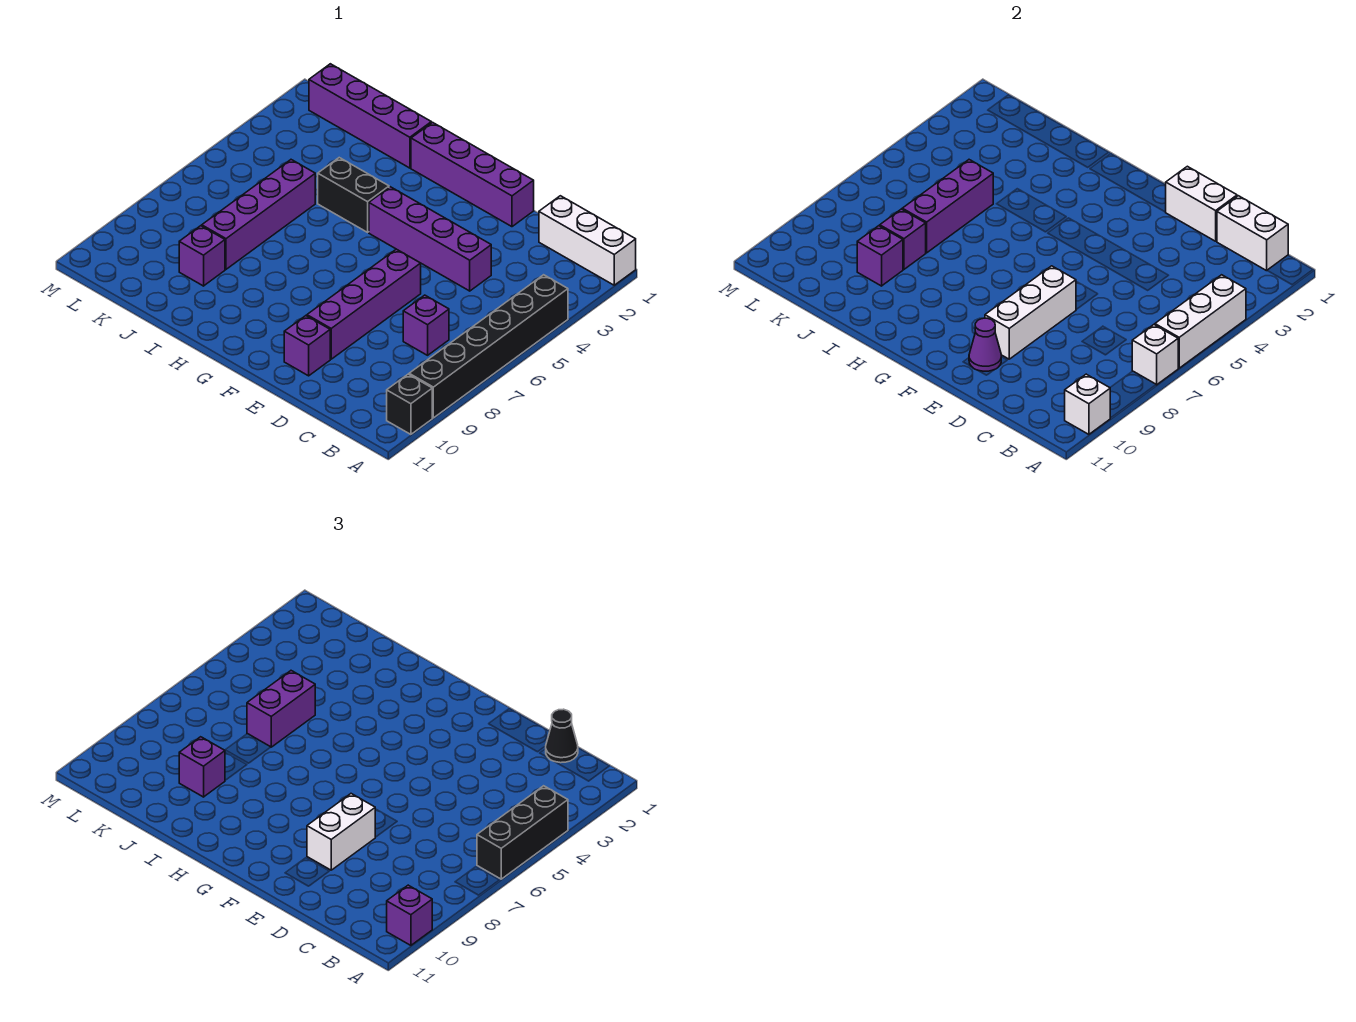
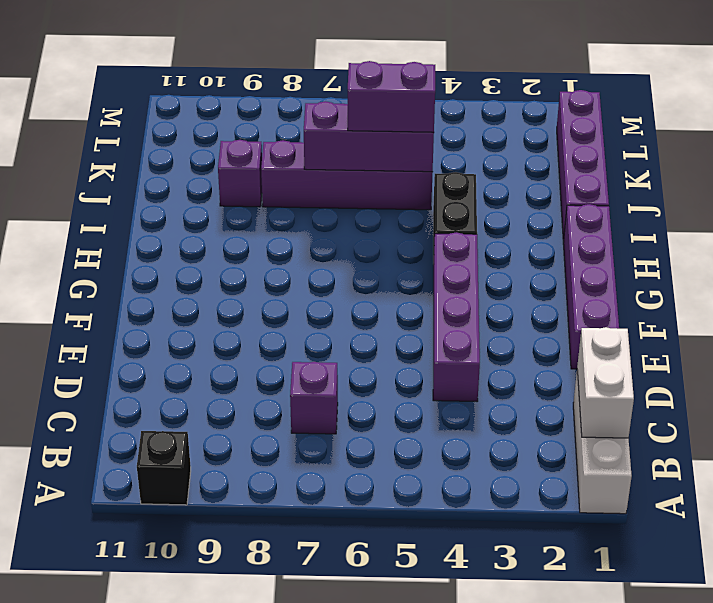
none -> black 1x6 brick [409,275,568,418]
none -> purple 1x4 brick [307,249,421,359]
none -> purple 1x1 brick [284,316,330,376]

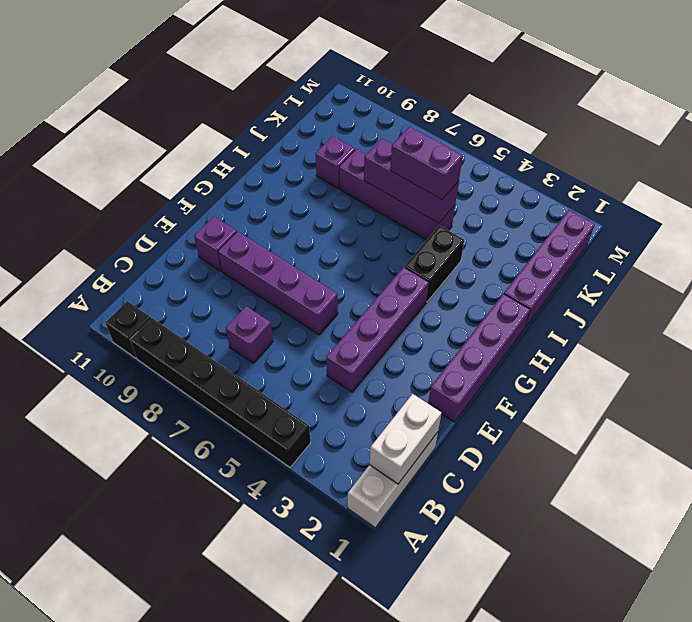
none -> white 1x3 brick [1155,275,1246,368]
none -> white 1x1 brick [1132,325,1178,385]
none -> white 1x1 brick [1065,374,1110,434]

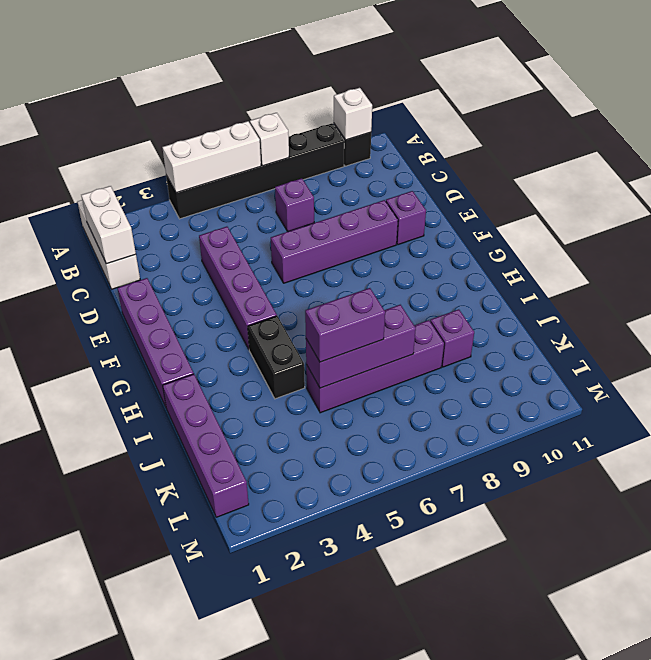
none -> white 1x2 brick [1166,166,1237,241]
none -> white 1x3 brick [985,266,1076,359]
none -> purple 1x1 cone [969,318,1001,371]

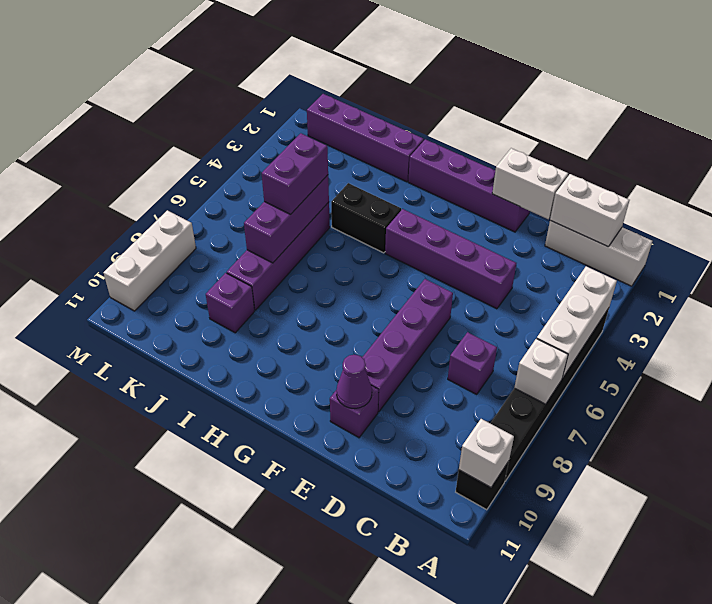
white 1x3 brick [104,210,196,311] -> white 1x3 brick moved to [985,266,1076,359]
none -> purple 1x1 brick [880,209,926,269]
none -> purple 1x1 brick [857,226,903,286]
none -> black 1x3 brick [477,786,568,879]

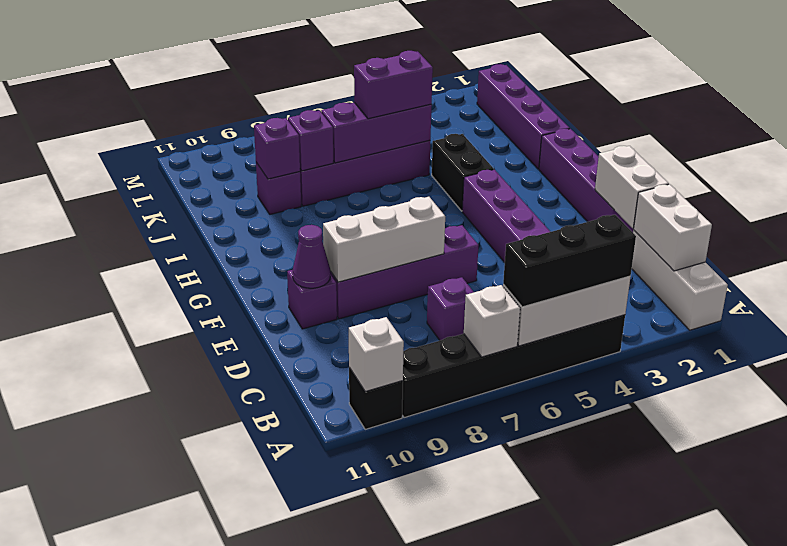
none -> purple 1x1 brick [387,885,432,945]
none -> black 1x1 cone [546,709,578,763]
none -> white 1x2 brick [307,794,375,870]

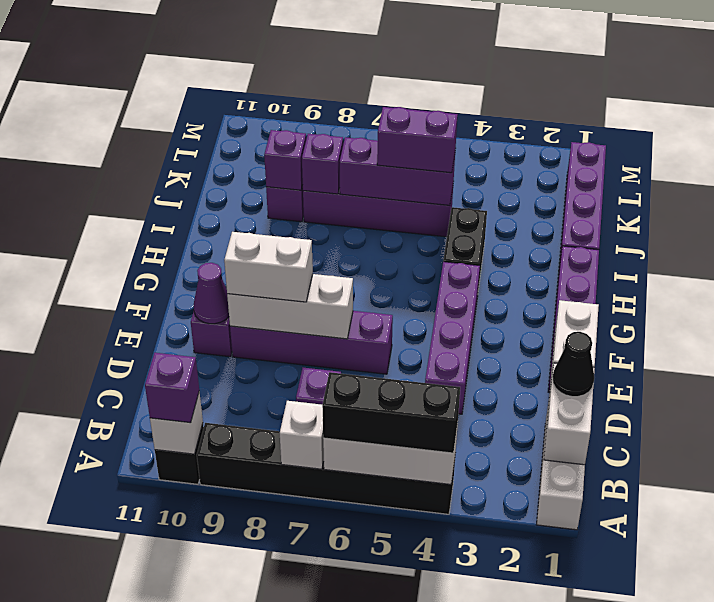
none -> purple 1x1 brick [179,737,225,797]

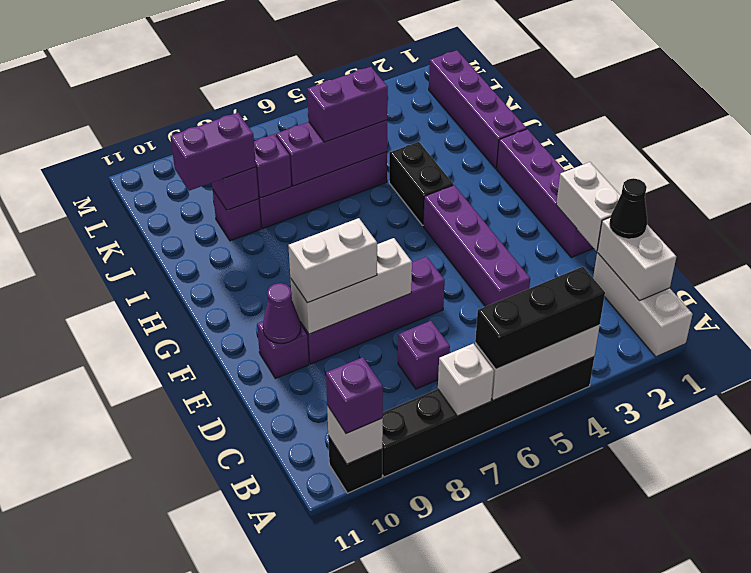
purple 1x2 brick [170,113,256,191] -> purple 1x1 brick [179,737,225,797]

